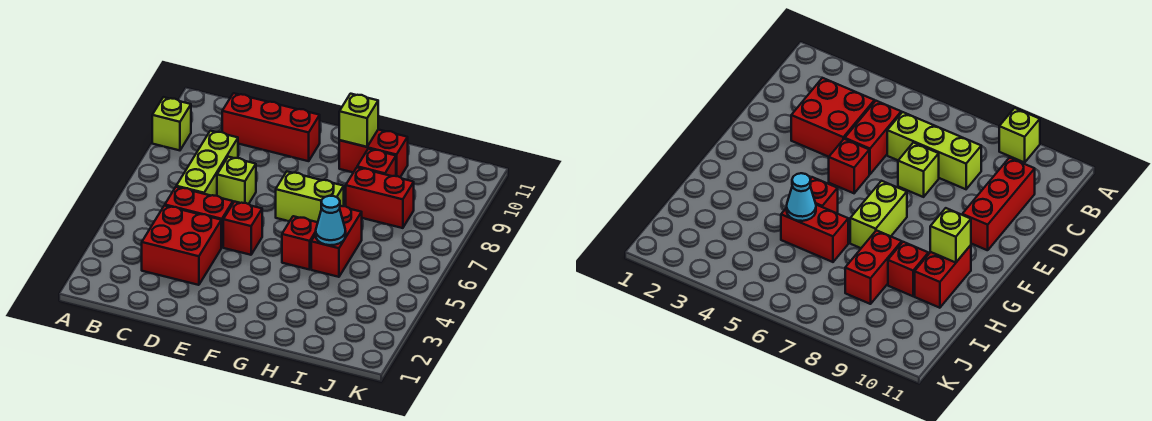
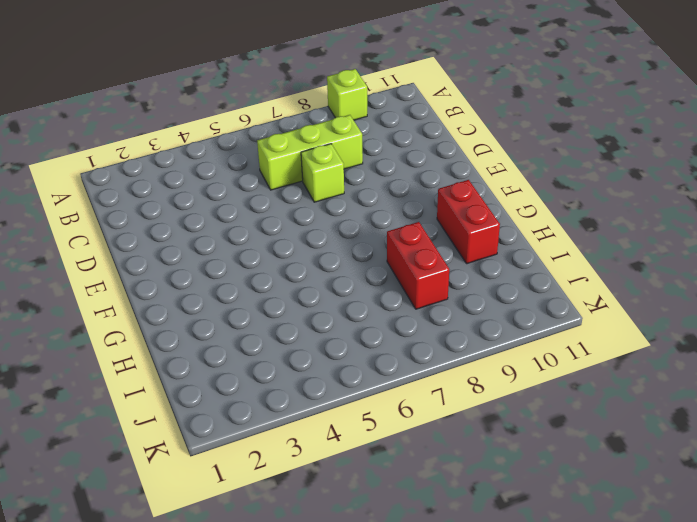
none -> red 2x2 brick [142,206,221,285]
none -> red 1x2 brick [165,187,233,248]
none -> red 1x3 brick [222,93,320,161]

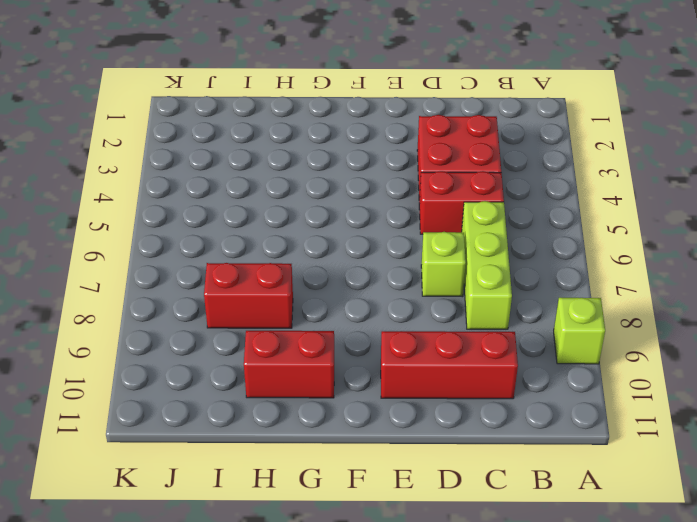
none -> red 1x1 brick [223,202,262,255]
none -> lime 1x2 brick [276,172,344,222]
none -> red 1x1 brick [282,216,318,270]

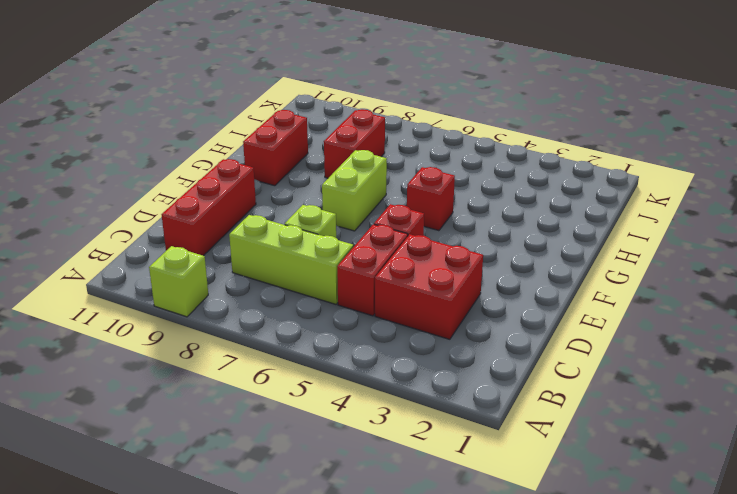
none -> red 1x2 brick [311,206,362,277]
none -> red 1x1 brick [357,149,396,176]
none -> lime 1x1 brick [339,94,378,147]

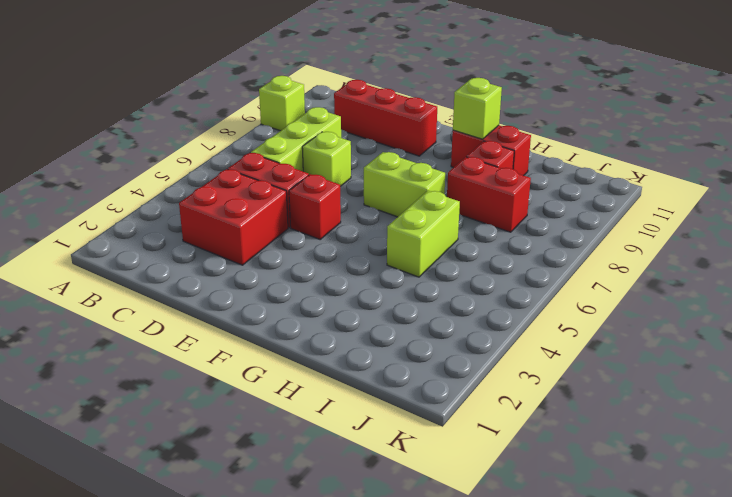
lime 1x2 brick [387,191,460,277] -> red 1x2 brick [311,206,362,277]
none -> red 1x1 brick [282,216,318,270]
none -> cyan 1x1 cone [316,196,346,245]

